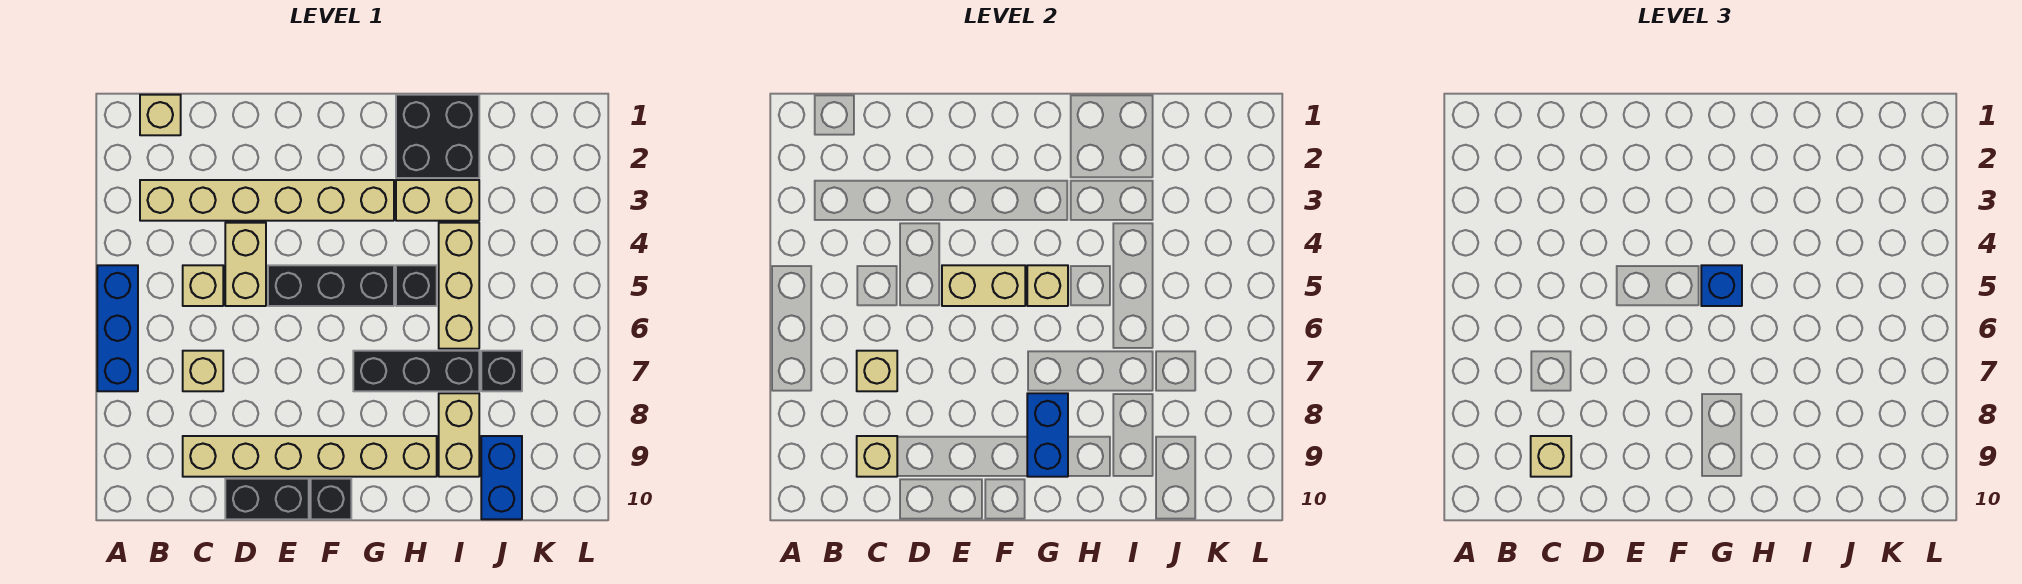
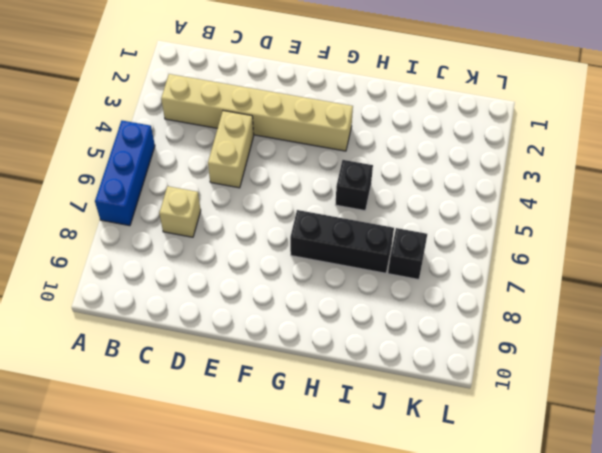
none -> tan 1x1 brick [140,95,181,135]
none -> tan 1x1 brick [183,265,223,306]
none -> tan 1x6 brick [183,436,437,477]

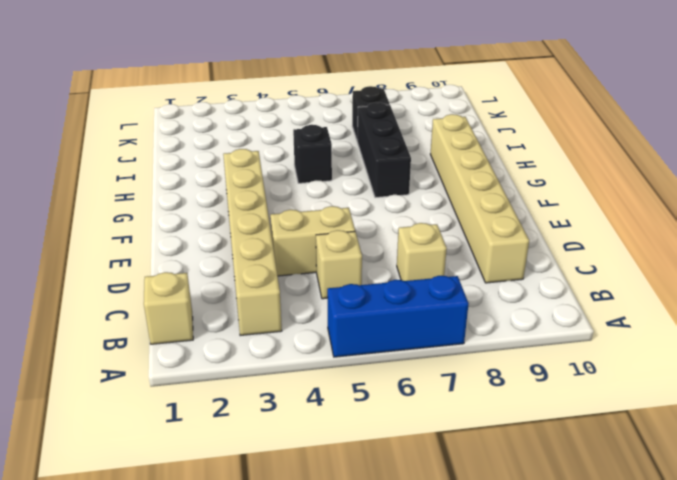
none -> black 1x2 brick [225,479,309,519]
none -> black 1x3 brick [268,265,394,306]
none -> black 1x1 brick [311,479,351,519]

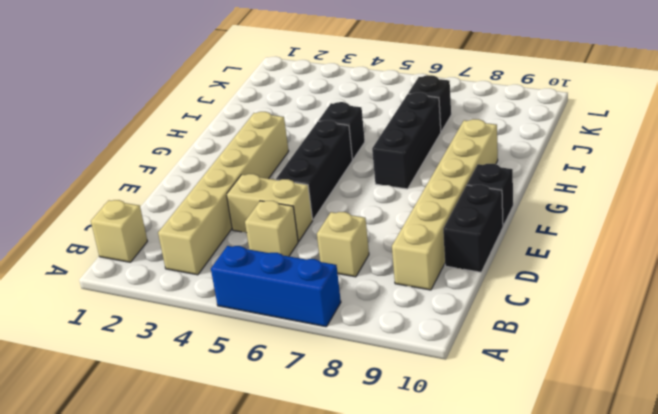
none -> black 2x2 brick [396,95,479,178]
none -> tan 1x2 brick [396,180,479,221]
none -> tan 1x3 brick [439,223,479,349]

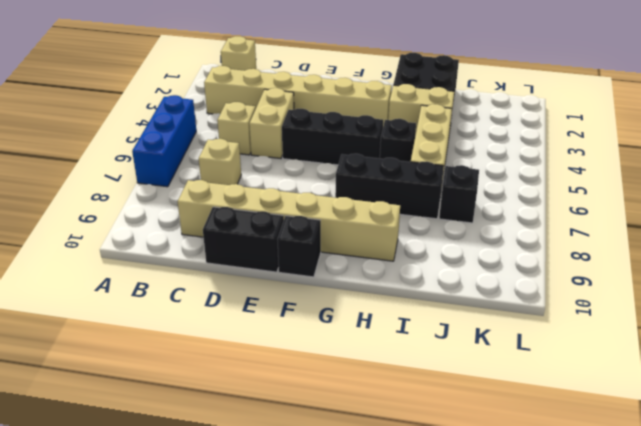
none -> tan 1x2 brick [439,393,479,477]
none -> blue 1x2 brick [481,436,522,519]
none -> tan 1x1 brick [857,351,897,391]

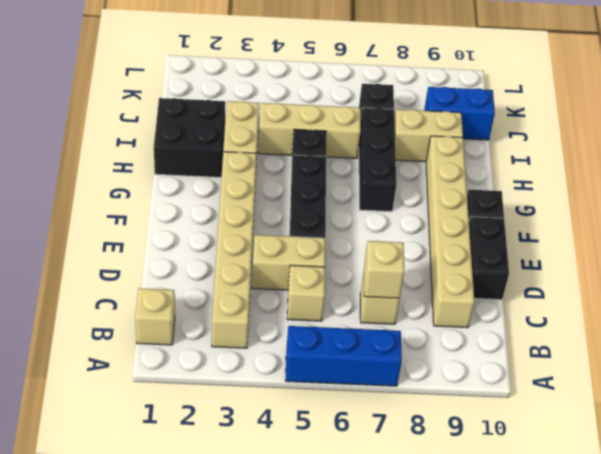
none -> tan 1x1 brick [857,436,897,477]
none -> tan 1x2 brick [942,265,1025,306]
none -> tan 1x1 brick [1027,265,1068,306]

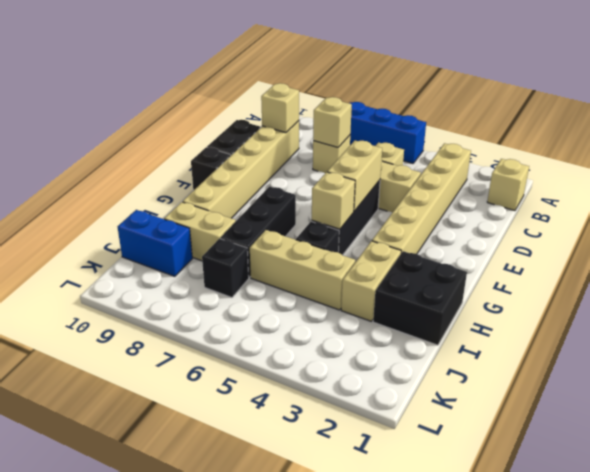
none -> blue 1x2 brick [1027,393,1068,477]
none -> tan 1x1 brick [1531,436,1571,477]
none -> blue 1x1 brick [1701,265,1742,306]

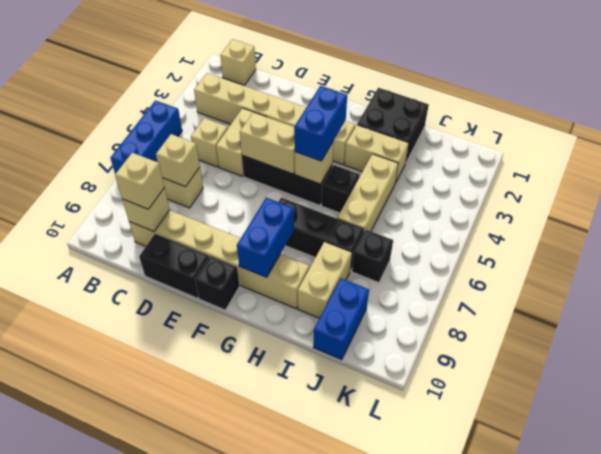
blue 1x2 brick [294,86,347,161] -> blue 1x1 brick [1701,265,1742,306]

